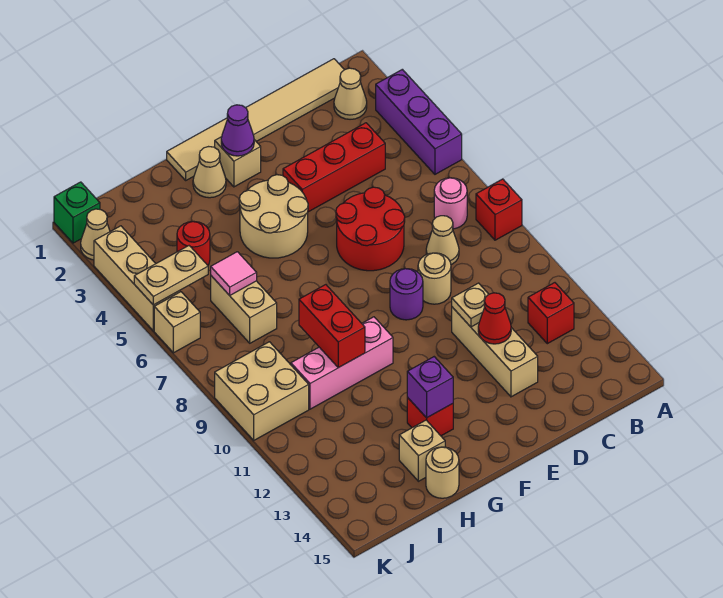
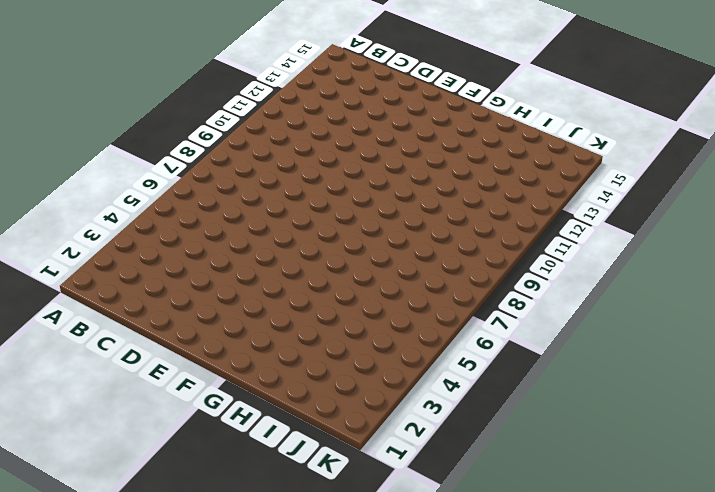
none -> purple 1x3 brick [376,69,462,174]
none -> red 1x1 brick [476,179,522,240]
none -> tan 1x6 tile [167,59,344,180]
none -> tan 1x1 cone [334,68,367,119]

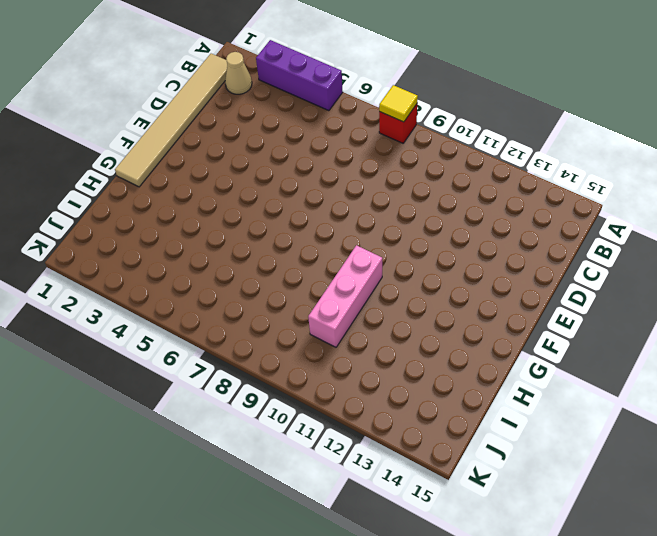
yellow 1x1 tile [379,85,418,122] -> none
none -> pink 1x1 round brick [434,178,467,229]
none -> red 1x1 brick [528,283,574,344]
none -> red 1x3 brick [283,123,385,212]
none -> tan 1x1 cone [426,216,459,265]

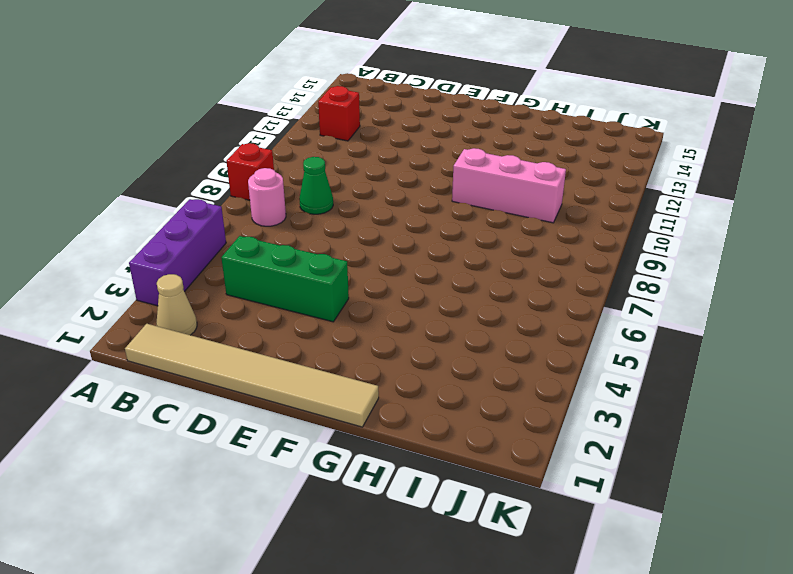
green 1x3 brick [221,236,349,322] -> red 1x3 brick [283,123,385,212]
green 1x1 cone [299,157,333,214] -> tan 1x1 cone [426,216,459,265]
none -> red 2x2 round brick [336,187,405,271]
none -> tan 1x1 round brick [418,253,451,304]
none -> tan 1x3 brick [452,307,538,397]
none -> purple 1x1 round brick [390,269,423,320]

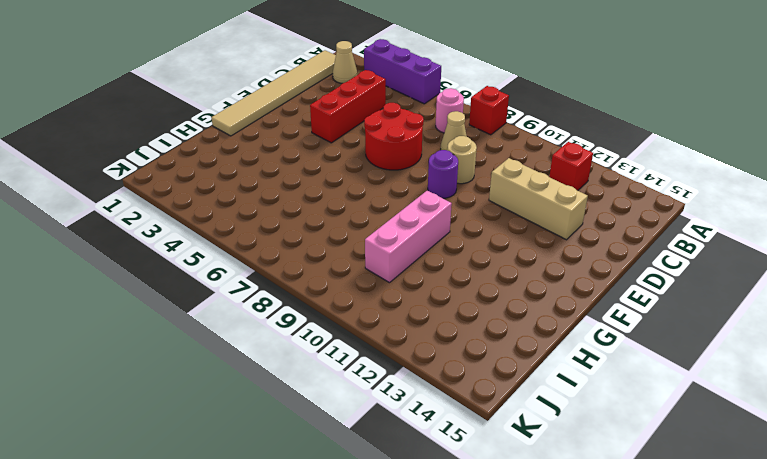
none -> tan 1x1 brick [215,137,261,187]
none -> tan 2x2 round brick [239,175,308,258]
none -> tan 1x1 cone [193,147,226,198]
none -> red 1x1 brick [407,398,453,436]

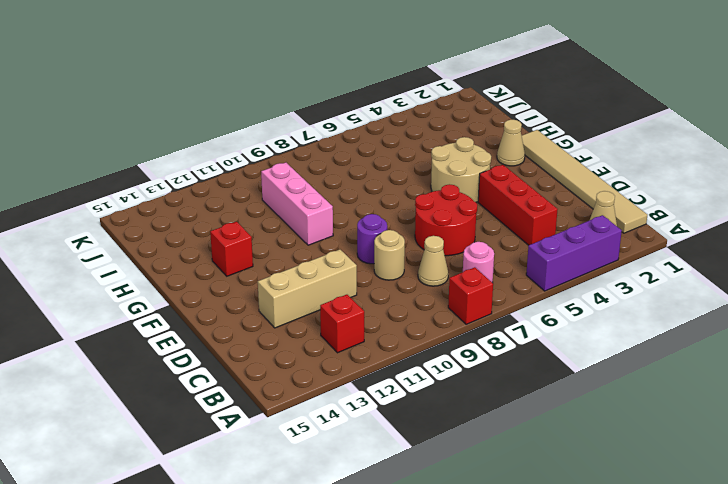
none -> tan 1x1 brick [215,137,261,187]
none -> tan 1x1 brick [399,420,445,481]
none -> tan 1x1 round brick [426,447,459,498]
none -> red 1x1 round brick [177,221,210,265]

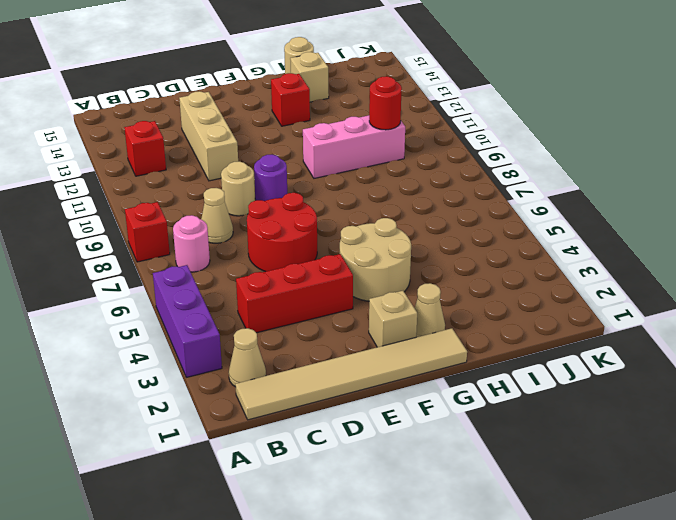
red 1x1 round brick [369,76,402,130] -> red 1x1 round brick moved to [177,221,210,265]
none -> tan 1x2 brick [211,276,277,343]
none -> tan 2x2 brick [215,342,309,440]
none -> green 1x1 brick [54,182,100,243]
none -> tan 1x1 cone [81,209,110,260]

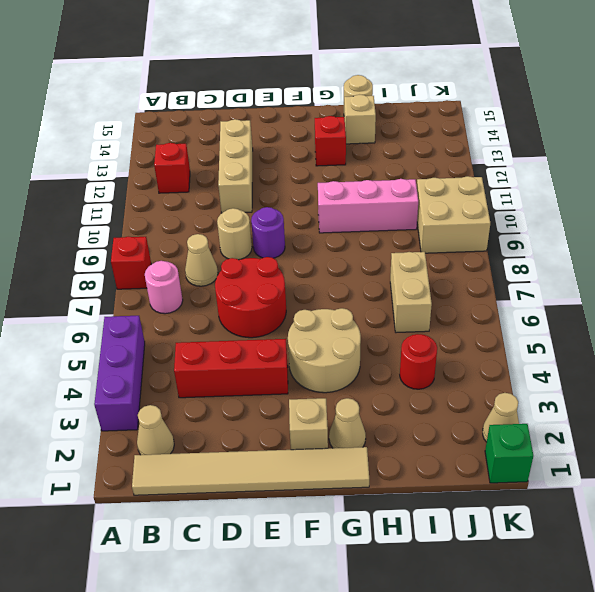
none -> tan 1x3 brick [94,226,180,331]
none -> tan 1x1 brick [154,292,200,353]
none -> tan 1x1 plate [452,283,489,327]
none -> red 1x1 cone [478,293,511,344]

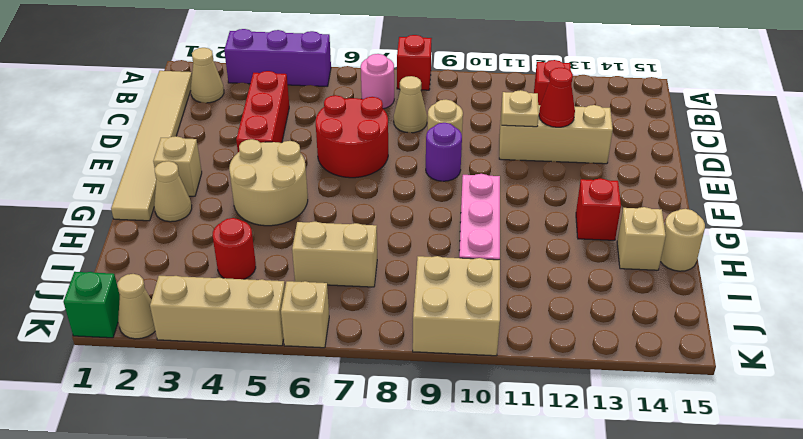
none -> purple 1x1 cone [221,105,254,156]
none -> purple 1x1 brick [407,357,453,418]
none -> red 1x2 brick [299,285,365,368]
none -> pink 1x1 tile [211,252,257,295]

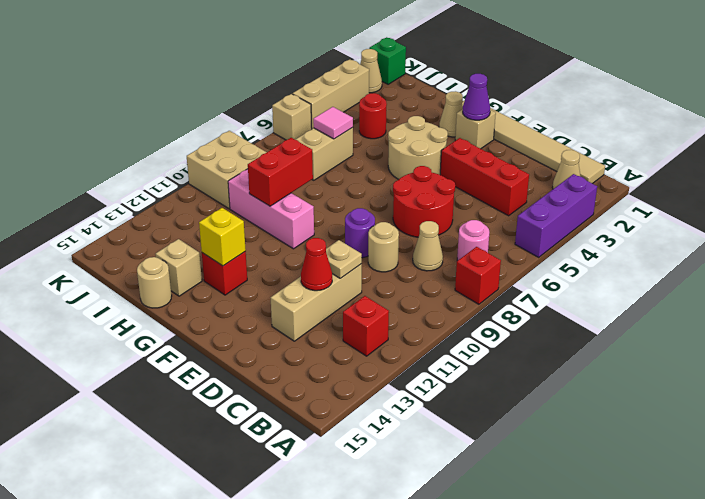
yellow 1x1 brick [199,208,246,266] -> purple 1x1 brick [407,357,453,418]
none -> tan 1x2 plate [134,246,208,305]

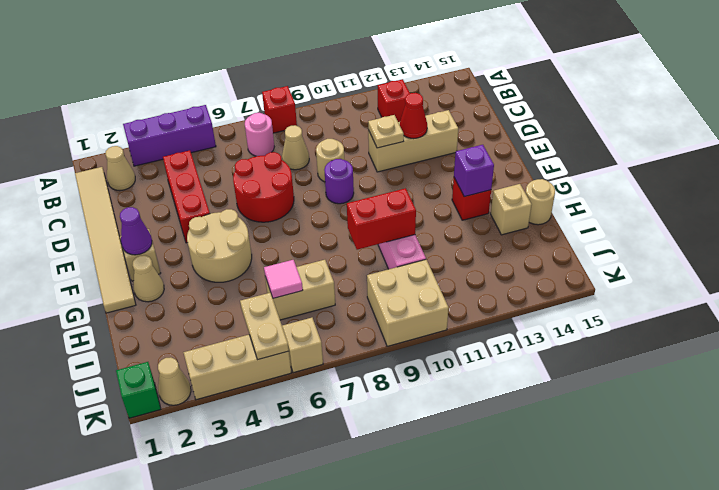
none -> red 1x1 round brick [177,221,210,265]

